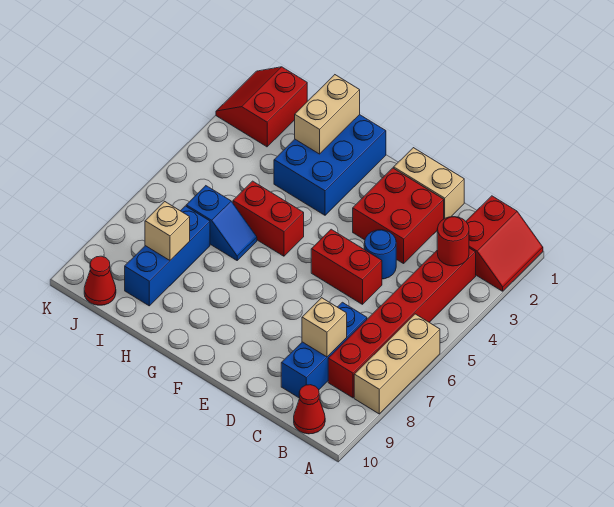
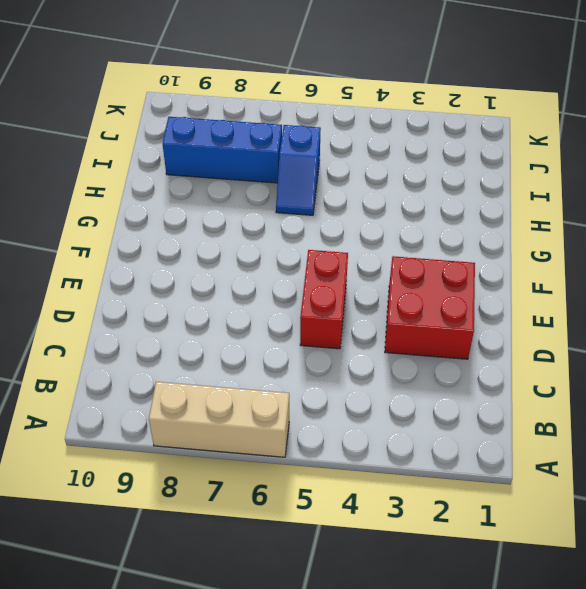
none -> red 2x2 slope [466,196,543,291]
none -> red 1x6 brick [328,248,476,398]
none -> red 1x1 cone [294,385,325,434]

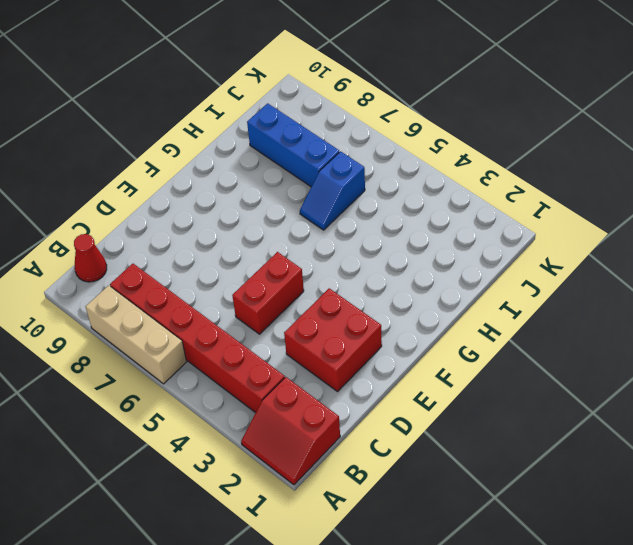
none -> blue 1x3 brick [281,302,367,398]
none -> tan 1x2 brick [394,148,464,219]
none -> blue 1x1 round brick [365,230,396,279]

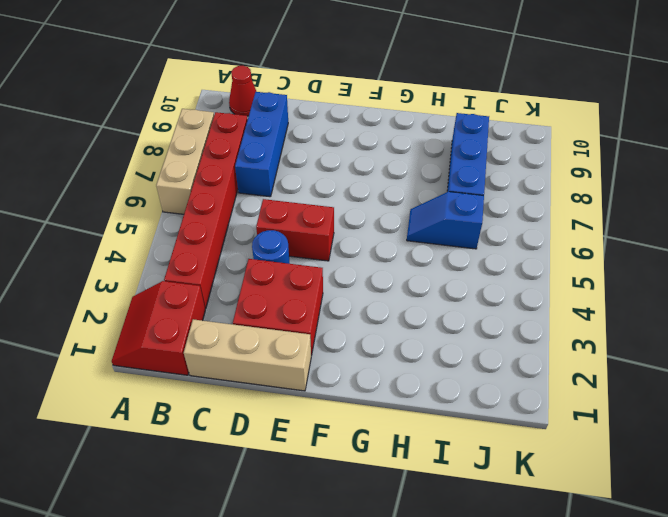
tan 1x3 brick [184,319,311,391] -> tan 1x2 brick [394,148,464,219]
none -> blue 2x3 brick [274,115,386,215]
none -> red 1x2 brick [233,181,304,256]
none -> red 2x2 slope [216,67,307,147]

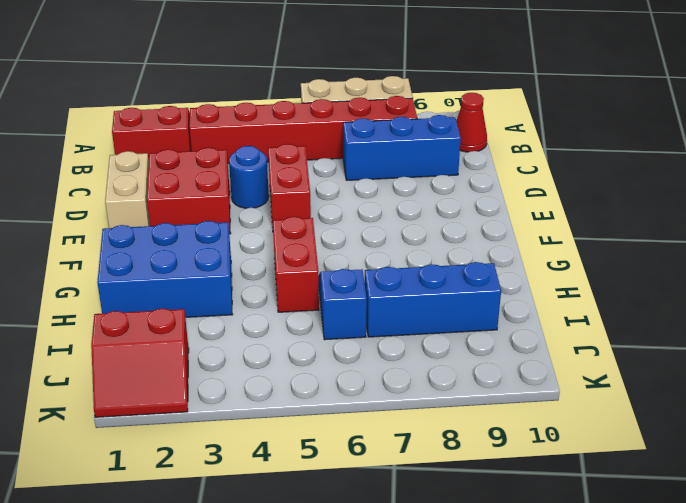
none -> red 1x1 cone [84,256,116,305]
none -> red 1x1 round brick [437,217,469,266]
none -> tan 1x1 brick [302,298,347,357]

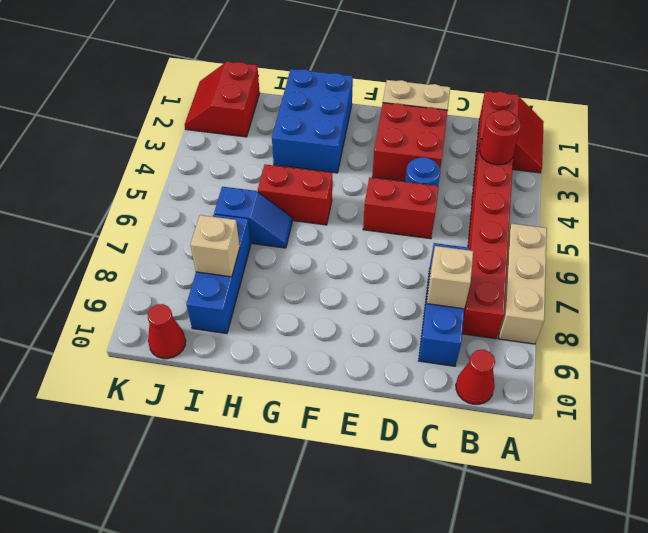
none -> tan 1x2 brick [295,75,360,154]

